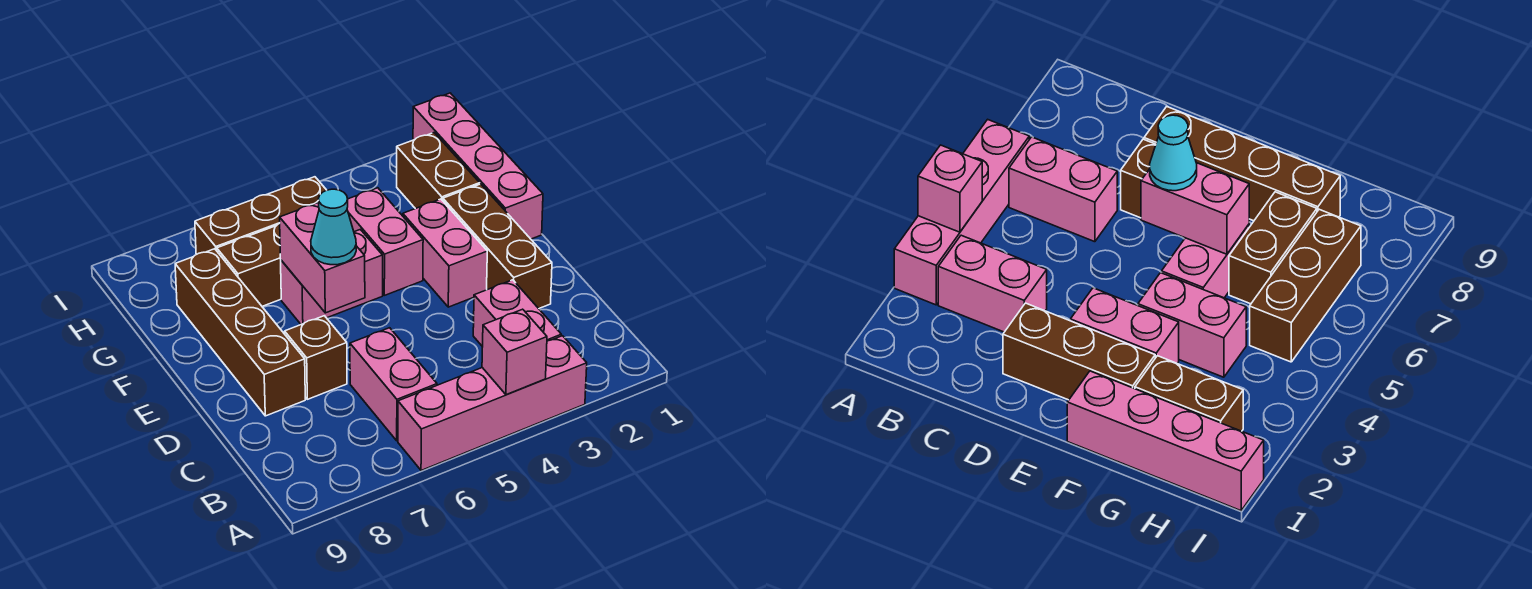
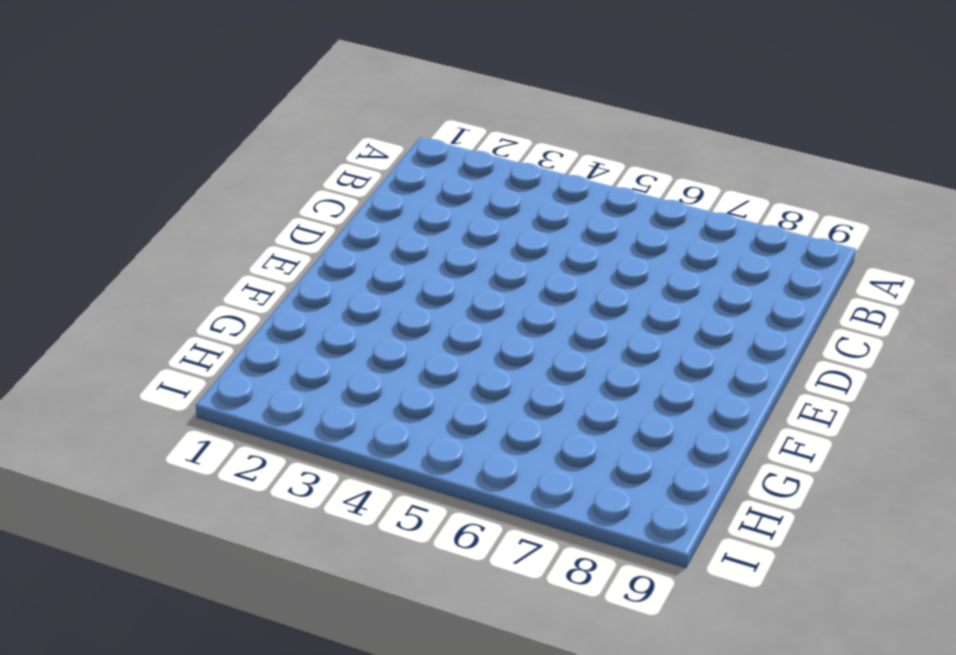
none -> pink 1x4 brick [398,336,587,471]
none -> pink 1x2 brick [473,280,561,347]
none -> pink 1x2 brick [350,328,437,441]

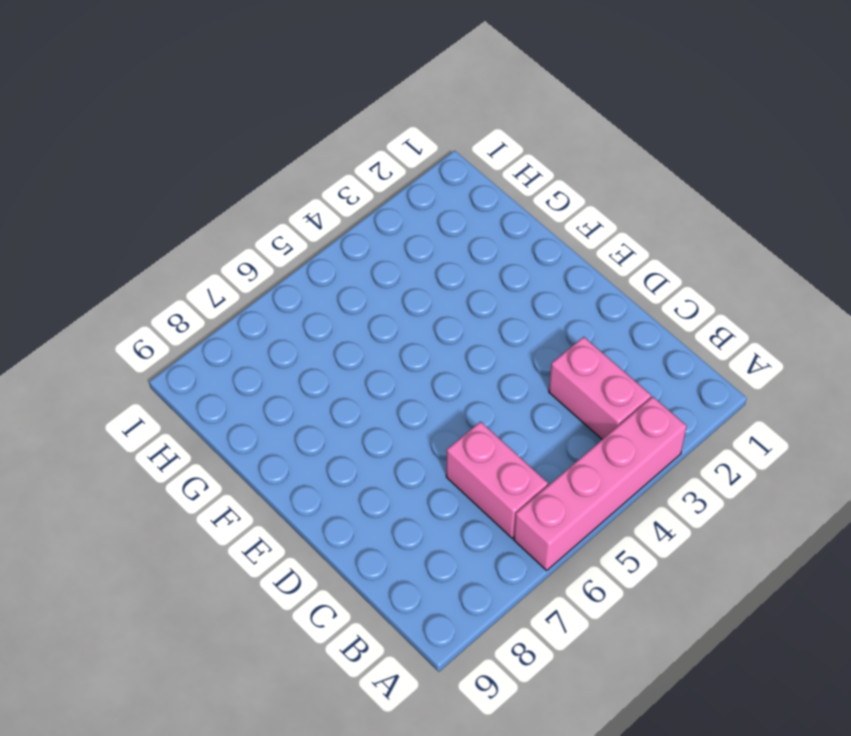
none -> brown 1x3 brick [443,184,552,309]
none -> brown 1x1 brick [285,316,347,399]
none -> brown 1x4 brick [175,249,305,416]

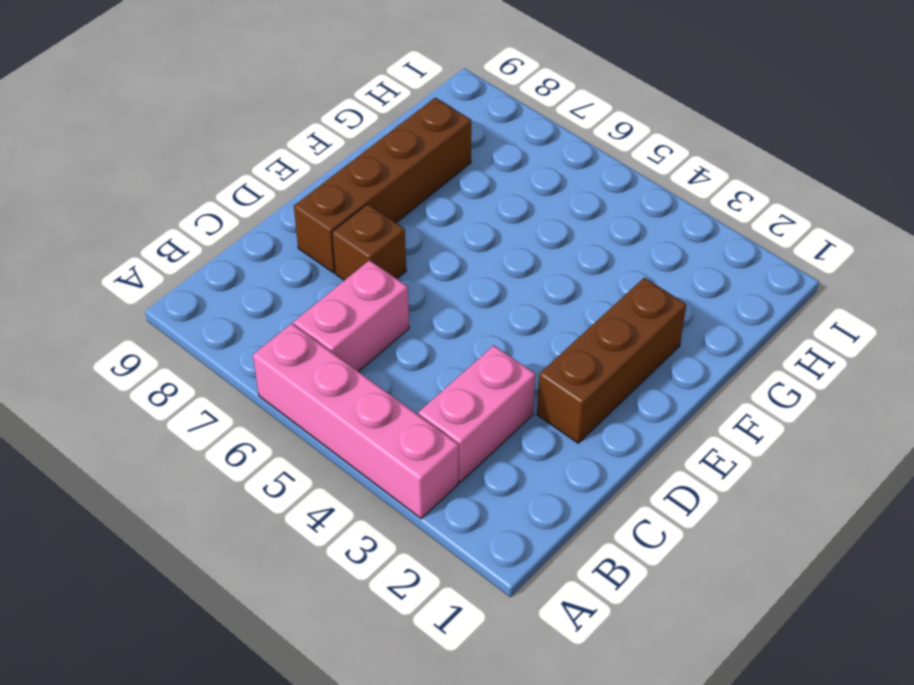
none -> pink 1x2 brick [403,199,487,307]
none -> pink 1x4 brick [413,93,543,239]
none -> pink 1x2 brick [347,188,423,295]

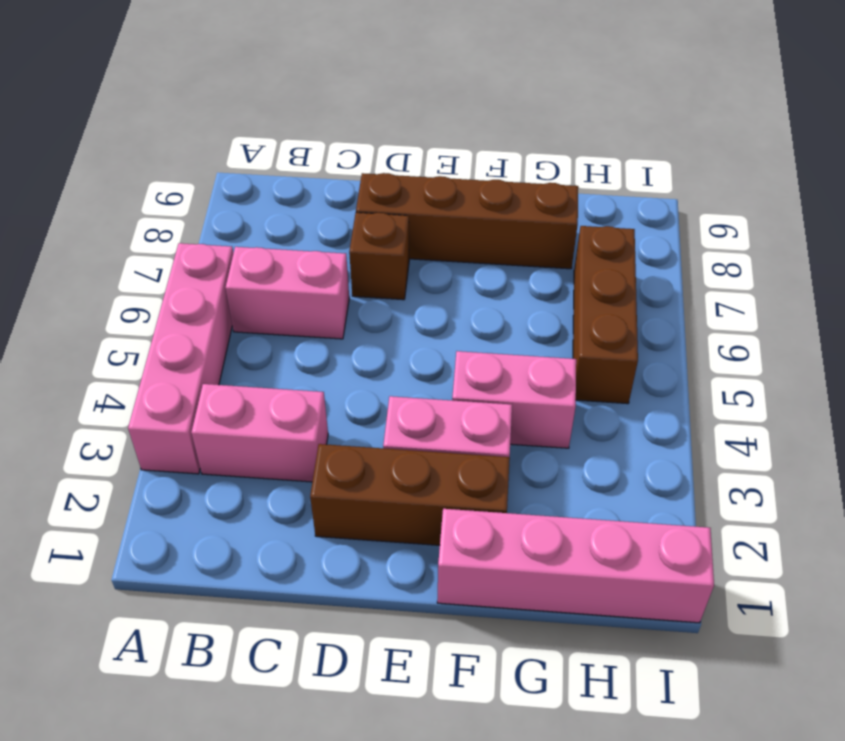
none -> pink 1x2 brick [281,229,383,324]
none -> brown 1x2 brick [397,133,480,209]
none -> brown 1x2 brick [217,223,281,306]

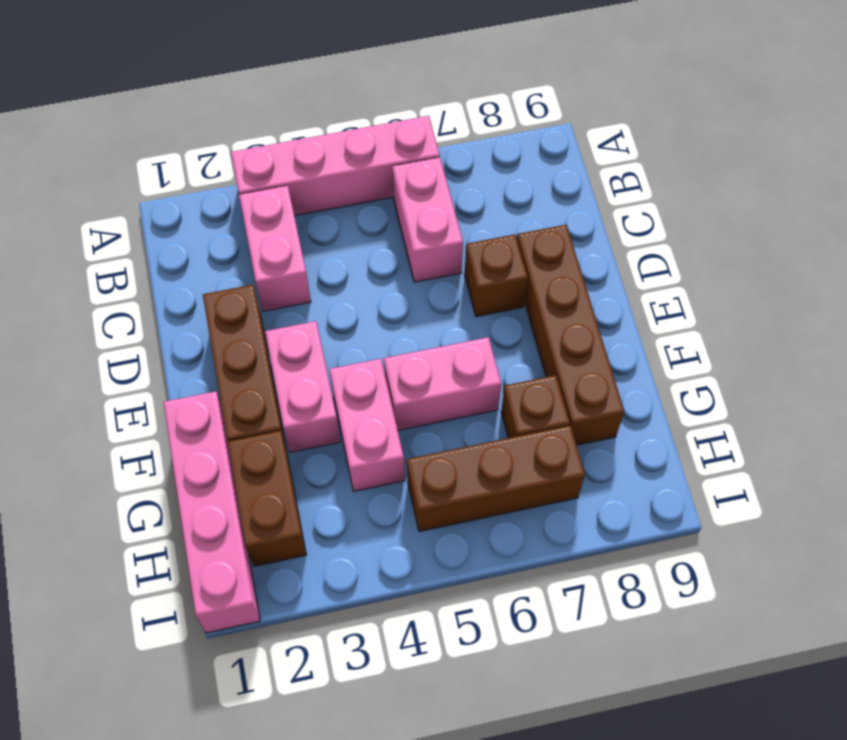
brown 1x1 brick [501,375,570,438] -> brown 1x2 brick [217,223,281,306]
none -> pink 1x1 brick [482,309,547,395]
none -> pink 1x2 brick [280,202,365,313]
none -> cyan 1x1 cone [311,189,356,265]

